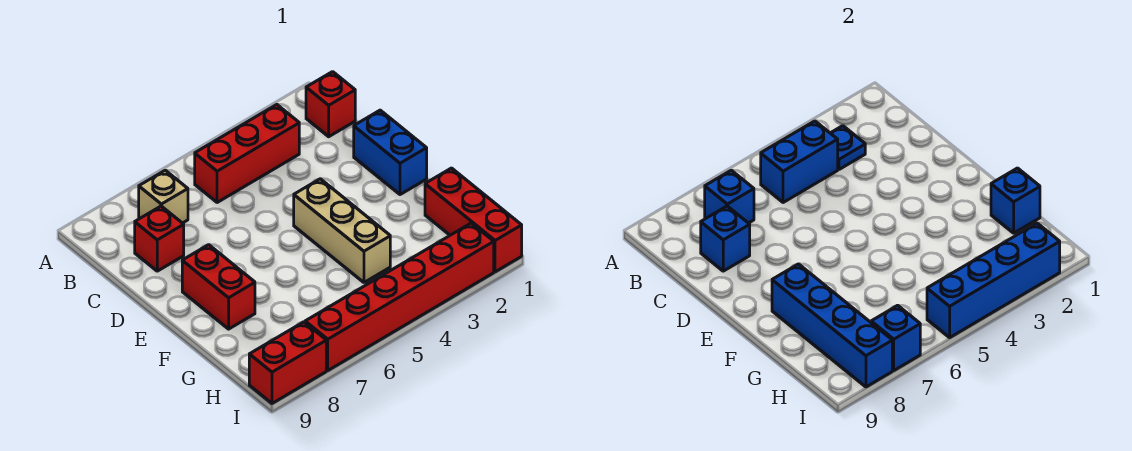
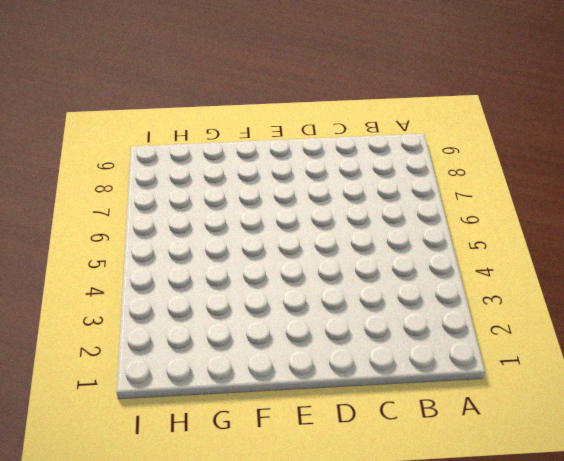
none -> red 1x1 brick [306,72,355,137]
none -> red 1x3 brick [195,104,299,203]
none -> tan 1x1 brick [139,170,188,223]

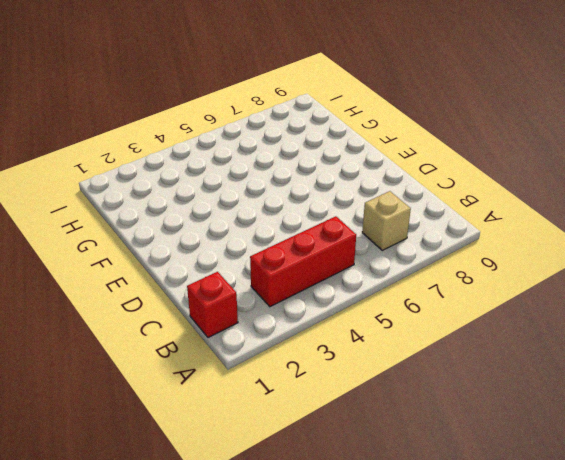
none -> red 1x1 brick [135,206,184,271]
none -> blue 1x2 brick [354,110,427,195]
none -> tan 1x3 brick [294,179,390,282]

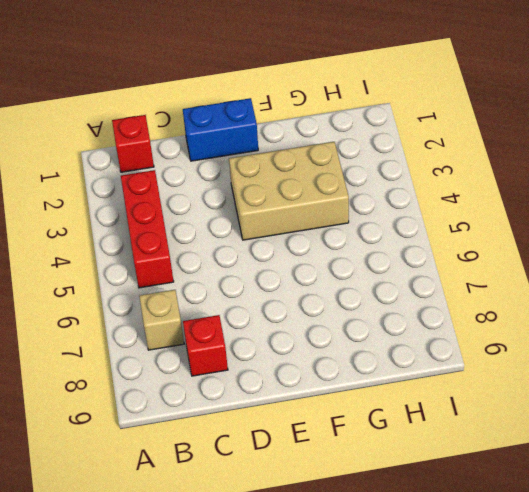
tan 2x3 brick [229,142,349,240] -> tan 1x3 brick [294,179,390,282]
none -> red 1x2 brick [182,245,255,329]
none -> red 1x3 brick [425,168,522,272]
none -> red 1x6 brick [305,223,494,370]

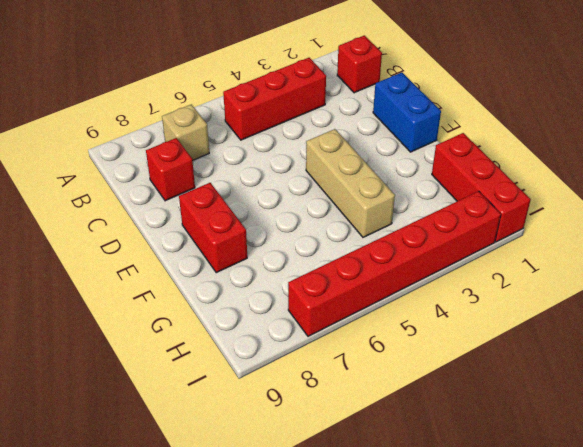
none -> red 1x2 brick [249,322,326,403]
none -> blue 1x1 plate [831,126,865,169]
none -> blue 1x2 brick [761,121,838,203]

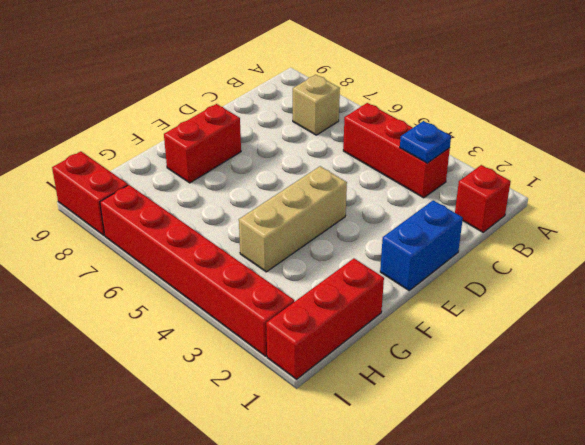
none -> red 1x1 brick [135,206,184,271]
none -> blue 1x2 brick [761,121,838,203]
none -> blue 1x1 brick [705,170,754,223]

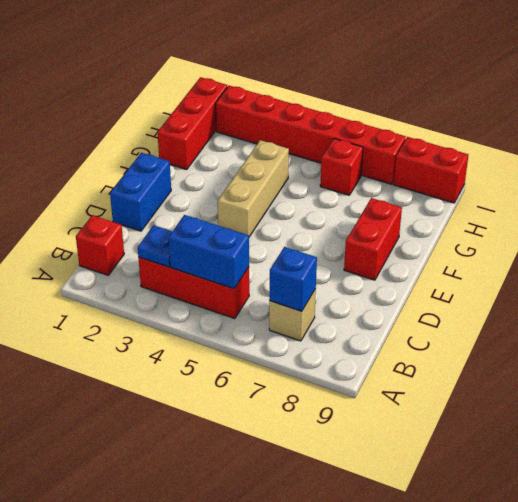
red 1x1 brick [320,139,363,195] -> red 1x1 brick moved to [135,206,184,271]
none -> blue 1x1 brick [701,206,750,271]
none -> blue 1x4 brick [772,264,892,387]
none -> blue 1x1 brick [991,168,1040,233]

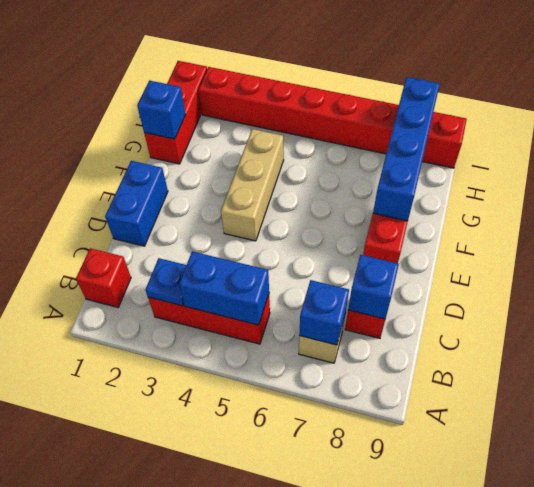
none -> blue 1x4 brick [927,223,1060,338]
none -> blue 1x1 brick [871,305,920,370]

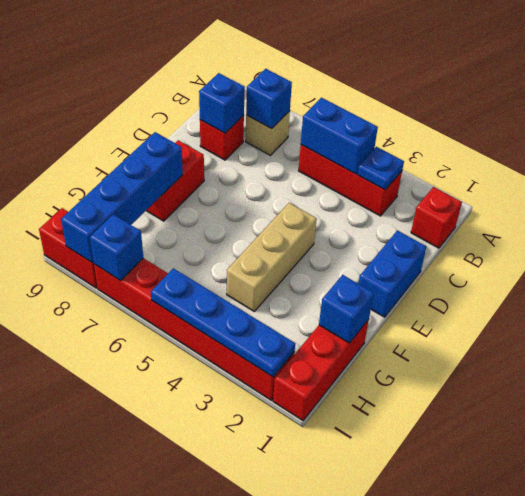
blue 1x4 plate [151,268,295,377] -> blue 1x4 brick [927,223,1060,338]

